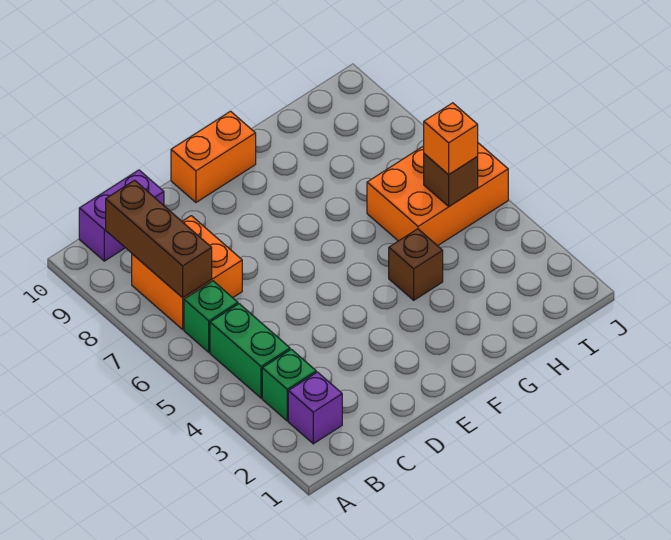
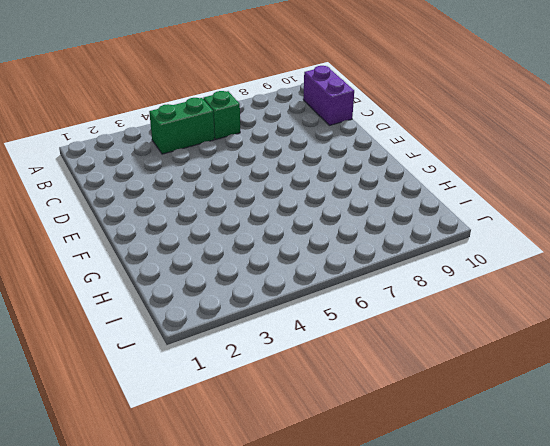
none -> purple 1x1 brick [288,372,342,444]
none -> green 1x1 brick [262,349,316,421]
none -> orange 2x2 brick [132,216,242,329]

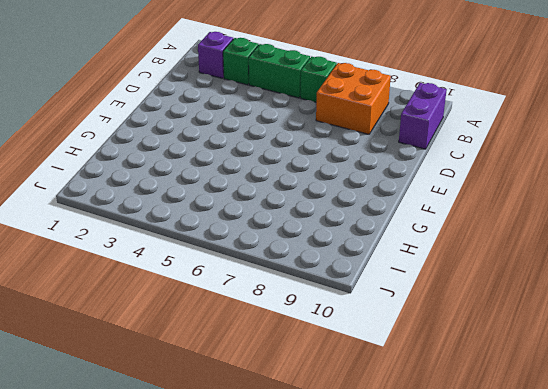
none -> orange 1x2 brick [171,111,256,202]
none -> brown 1x1 brick [389,229,443,300]
none -> orange 2x3 brick [367,143,508,246]

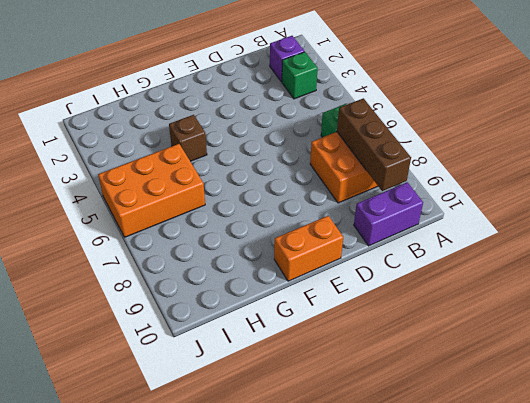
none -> green 1x2 brick [210,304,290,398]
none -> brown 1x1 brick [424,154,478,206]
none -> orange 1x1 brick [424,103,478,175]

